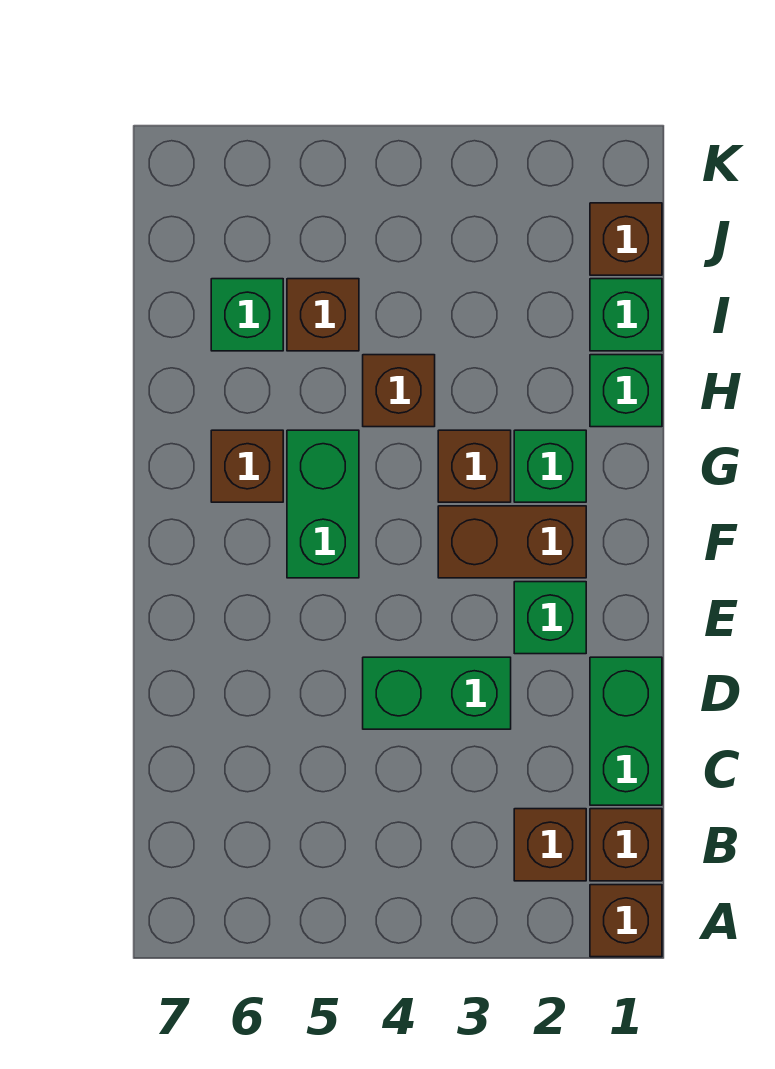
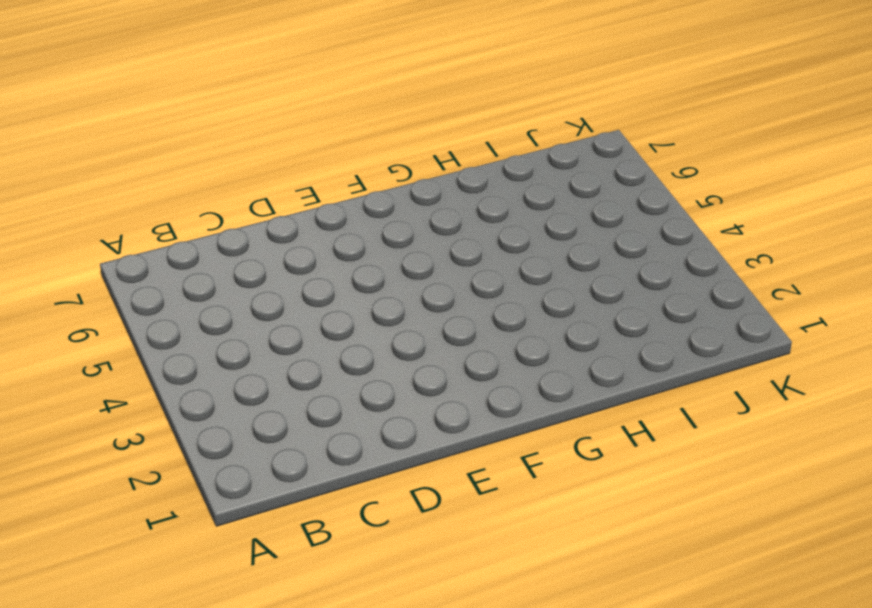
none -> brown 1x1 brick [590,885,662,957]
none -> brown 1x1 brick [590,809,662,881]
none -> brown 1x1 brick [514,809,586,881]

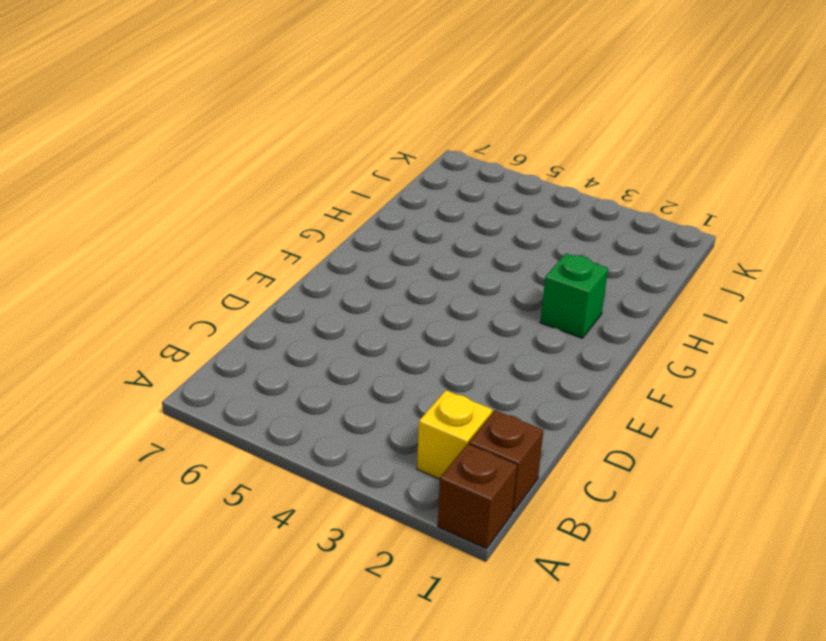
yellow 1x1 brick [417,390,493,479] -> brown 1x1 brick [514,809,586,881]
none -> green 1x2 brick [590,657,662,805]
none -> green 1x2 brick [363,657,511,729]
none -> green 1x1 brick [514,582,586,654]

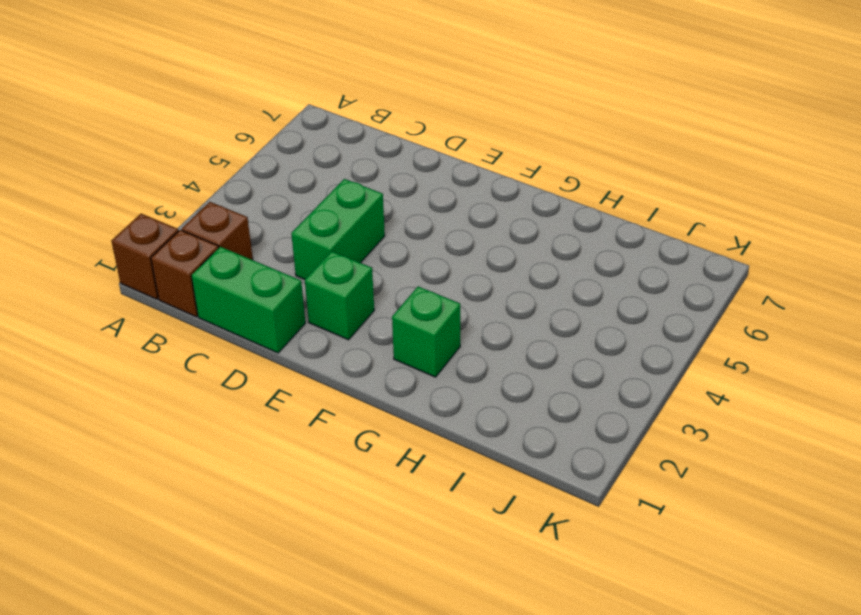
none -> brown 1x2 brick [438,506,586,578]
none -> green 1x2 brick [287,430,359,578]
none -> brown 1x1 brick [438,430,511,502]

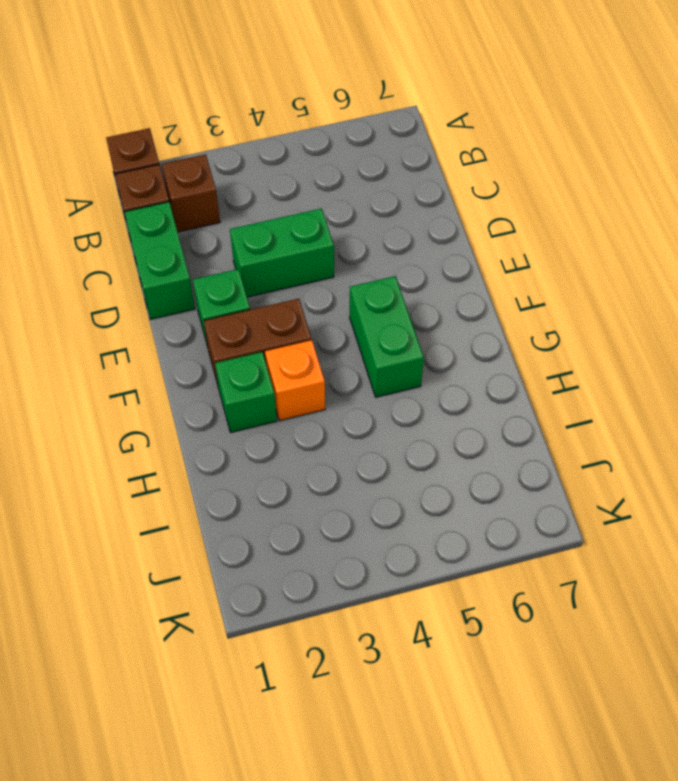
orange 1x1 brick [265,340,325,421] -> brown 1x1 brick [438,430,511,502]
none -> brown 1x1 brick [211,430,283,502]
none -> green 1x1 brick [590,355,662,427]
none -> brown 1x1 brick [363,355,435,427]

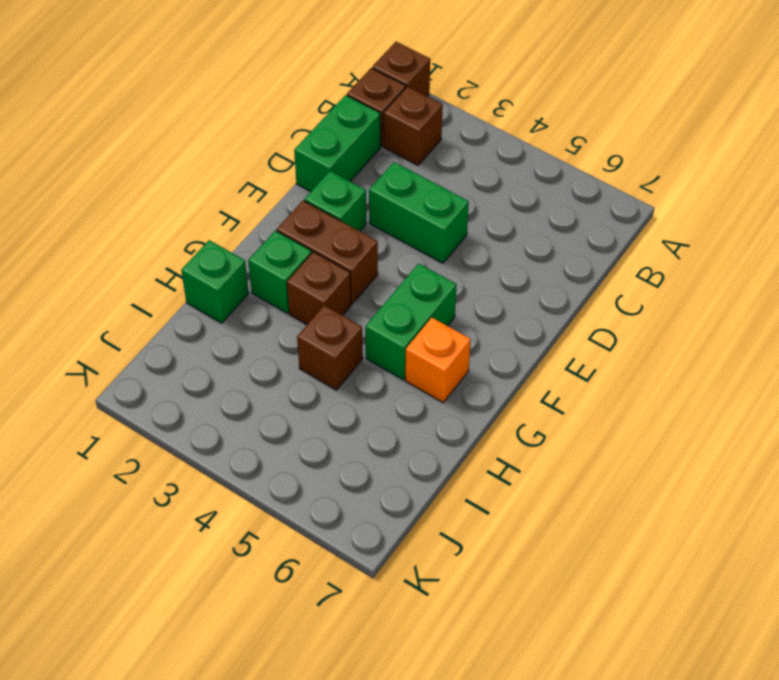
orange 1x1 brick [405,318,471,402] -> brown 1x1 brick [211,430,283,502]
none -> green 1x1 brick [590,279,662,351]
none -> brown 1x1 brick [287,279,359,351]
none -> green 1x1 brick [211,279,283,351]

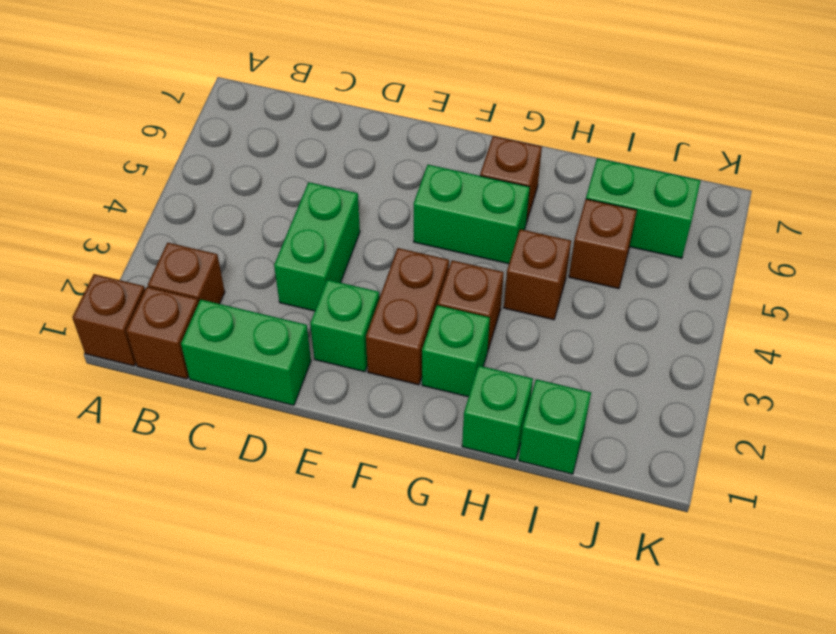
green 1x2 brick [586,158,700,258] -> green 1x1 brick [211,279,283,351]
none -> brown 1x1 brick [590,203,662,275]

